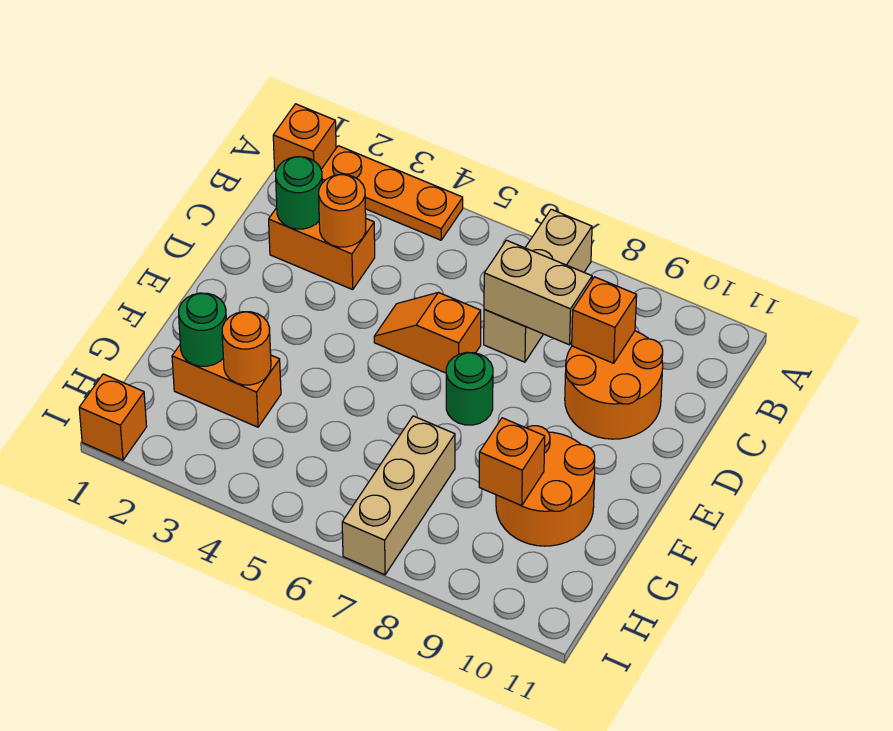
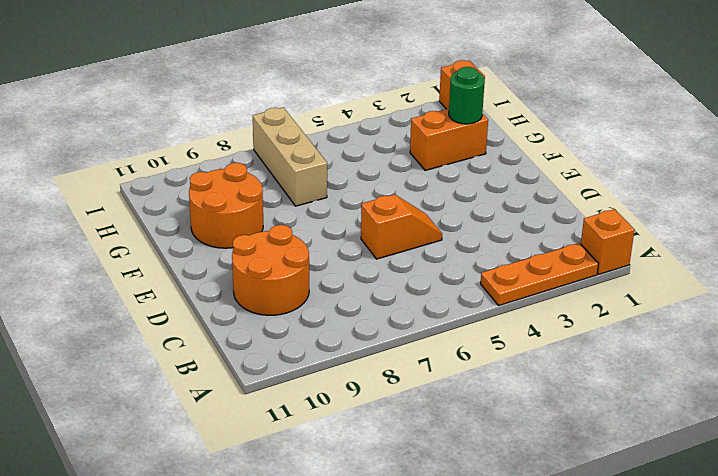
none -> tan 1x3 brick [484,209,592,362]
none -> orange 1x2 brick [269,208,375,290]
none -> green 1x1 round brick [446,352,493,425]

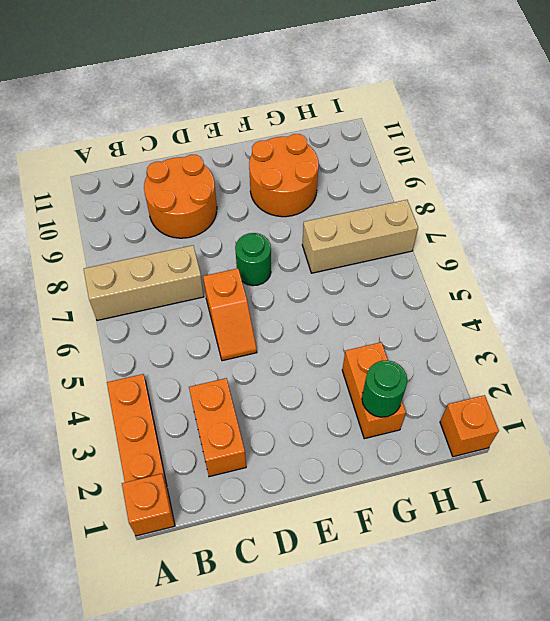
none -> green 1x1 round brick [276,157,322,229]
none -> orange 1x1 round brick [319,175,366,247]
none -> tan 1x2 brick [484,240,592,345]

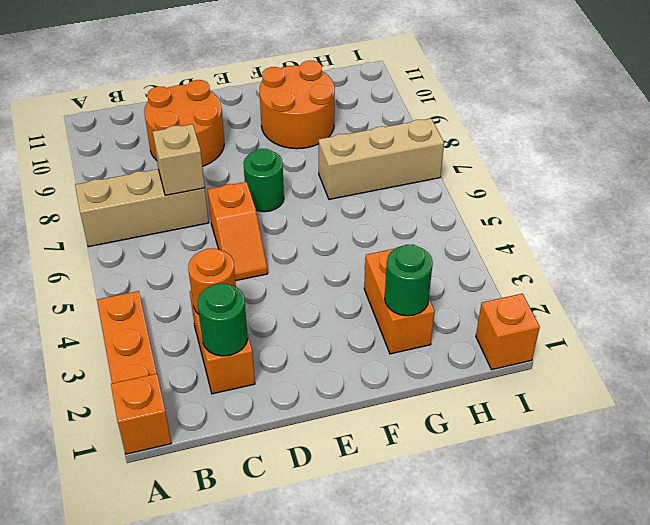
tan 1x1 brick [153,124,205,195] -> tan 1x2 brick [484,240,592,345]
none -> orange 1x1 brick [572,277,637,363]
none -> orange 1x1 round brick [222,312,271,385]
none -> orange 1x1 brick [479,418,545,506]

